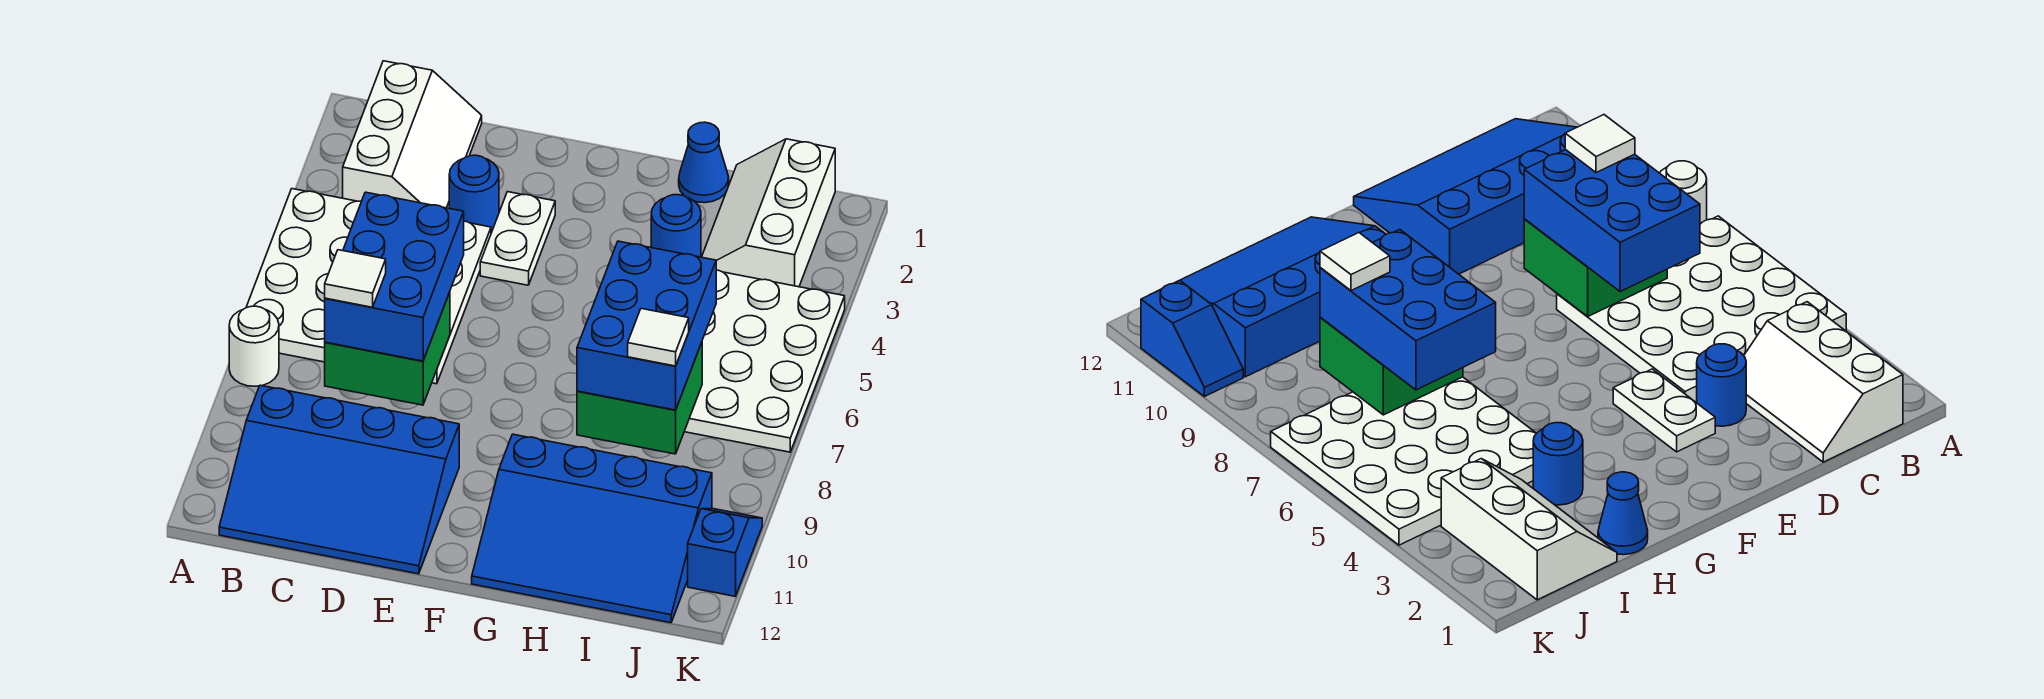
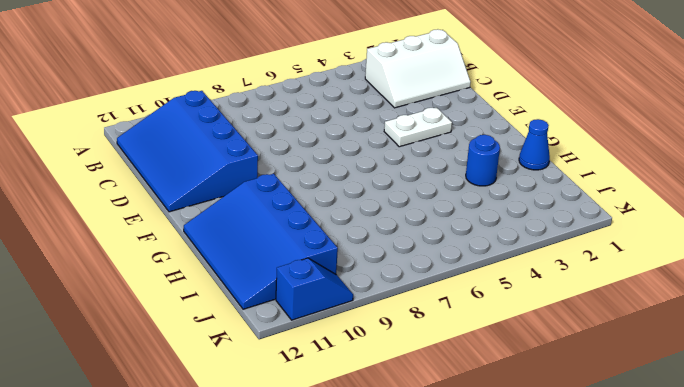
none -> white 4x4 plate [246,189,491,384]
none -> white 1x1 round brick [229,306,279,386]
none -> blue 1x1 round brick [449,155,499,230]

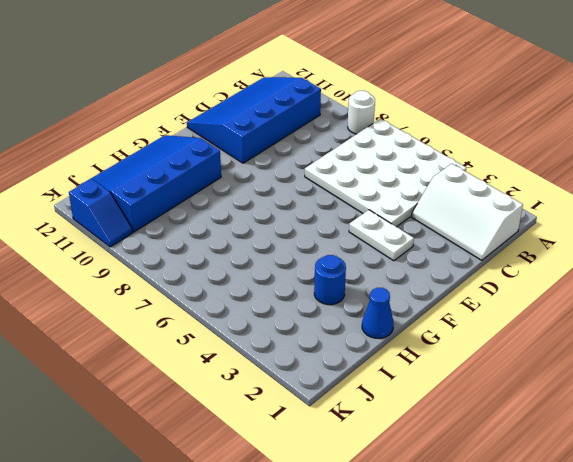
none -> blue 1x1 round brick [449,155,499,230]
none -> white 4x4 plate [684,270,845,452]
none -> white 2x3 slope [702,139,835,287]

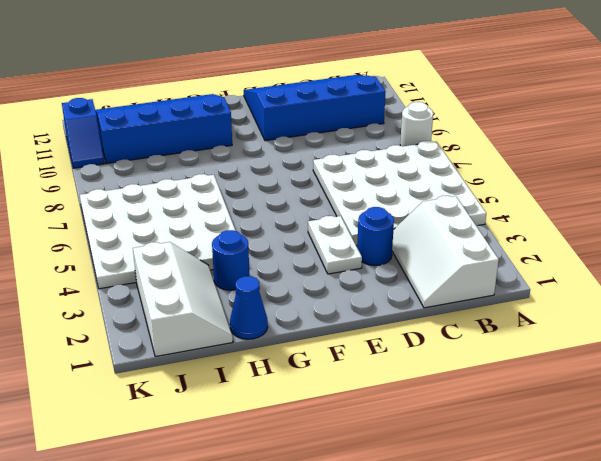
none -> green 2x2 brick [325,292,450,405]
none -> green 2x2 brick [577,343,702,454]
none -> blue 2x3 brick [325,192,464,361]

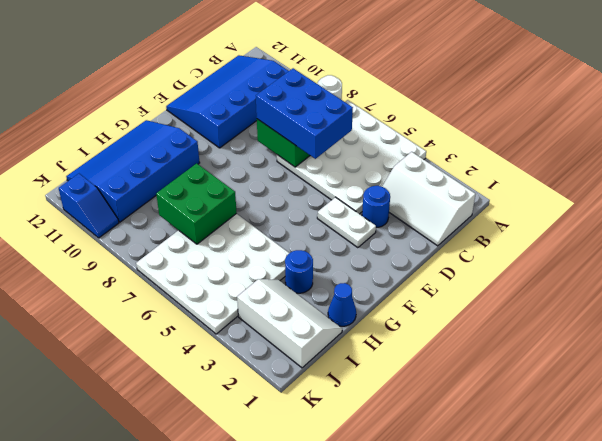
none -> blue 2x3 brick [577,241,716,410]
none -> white 1x1 tile [325,250,386,307]
none -> white 1x1 tile [628,309,689,366]

